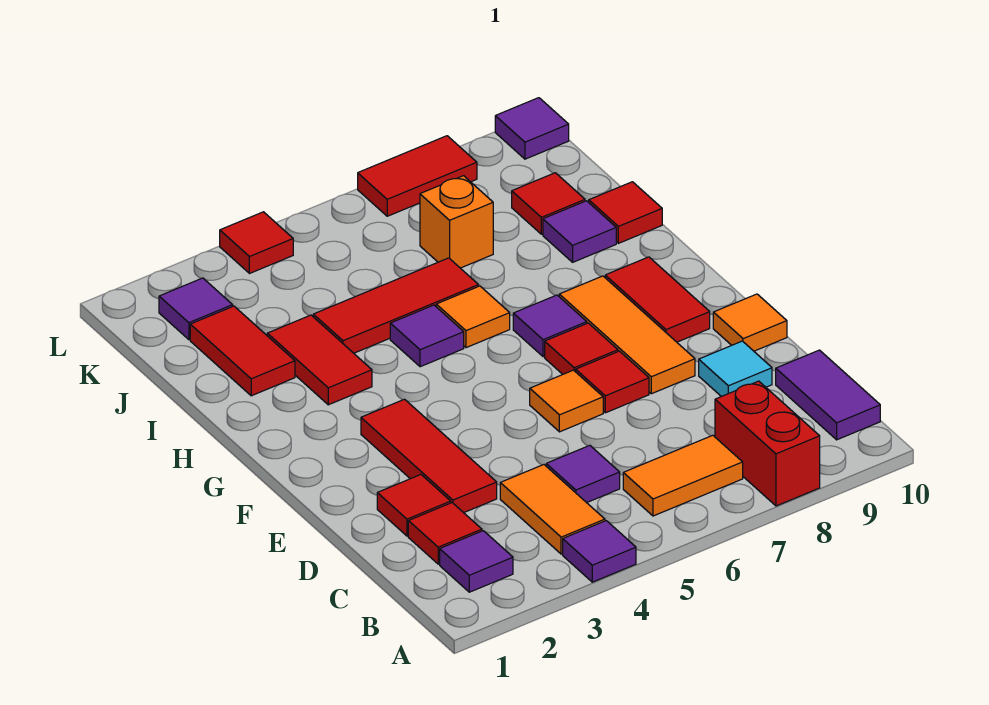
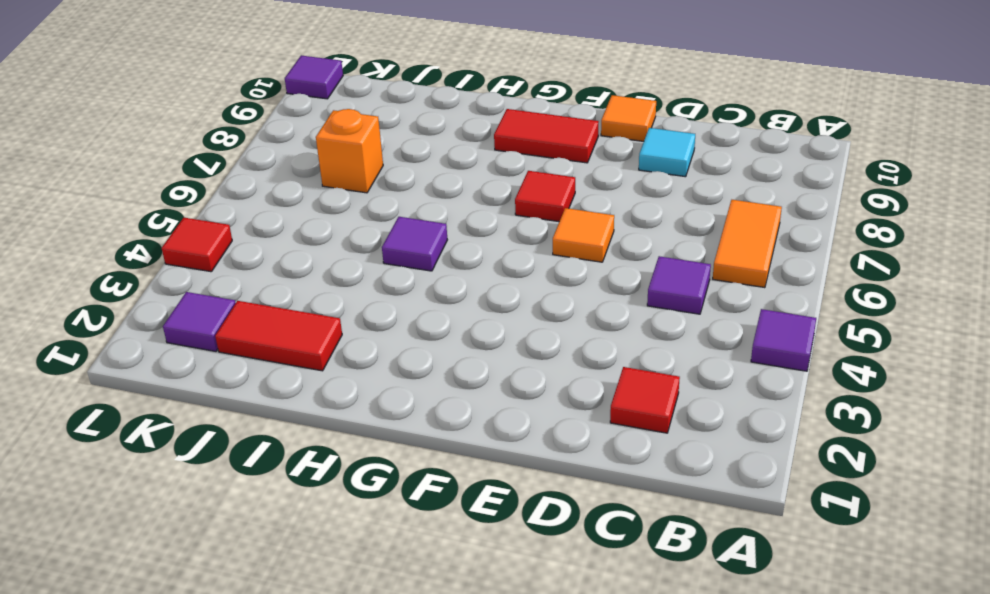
none -> red 1x2 brick [715,381,820,506]
none -> purple 1x1 tile [440,531,513,592]
none -> orange 1x2 tile [500,465,605,554]
none -> purple 1x2 tile [776,350,880,440]

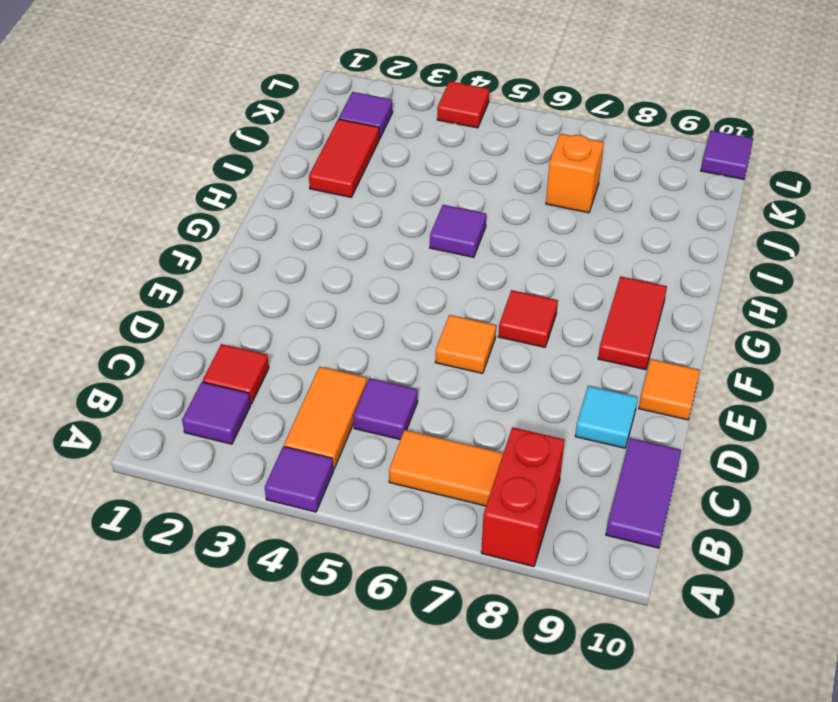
none -> red 1x1 tile [377,475,451,536]
none -> red 1x3 tile [361,399,497,513]
none -> red 1x1 tile [576,351,649,413]
none -> orange 1x3 tile [559,276,695,394]

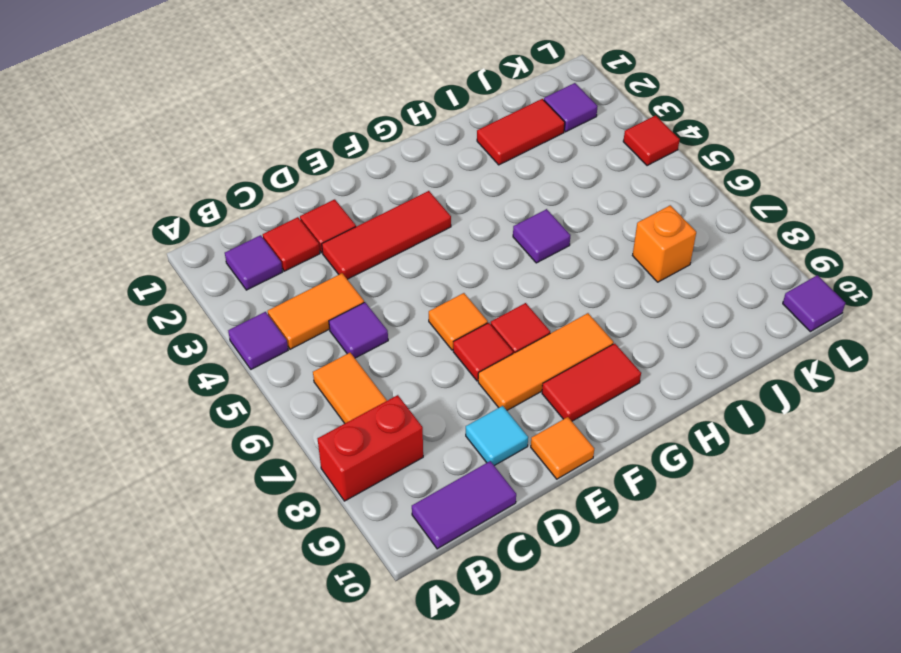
none -> purple 1x1 tile [513,295,587,357]
none -> red 1x2 tile [267,315,372,405]
none -> orange 1x1 tile [436,286,510,348]
none -> red 1x3 tile [313,258,479,353]

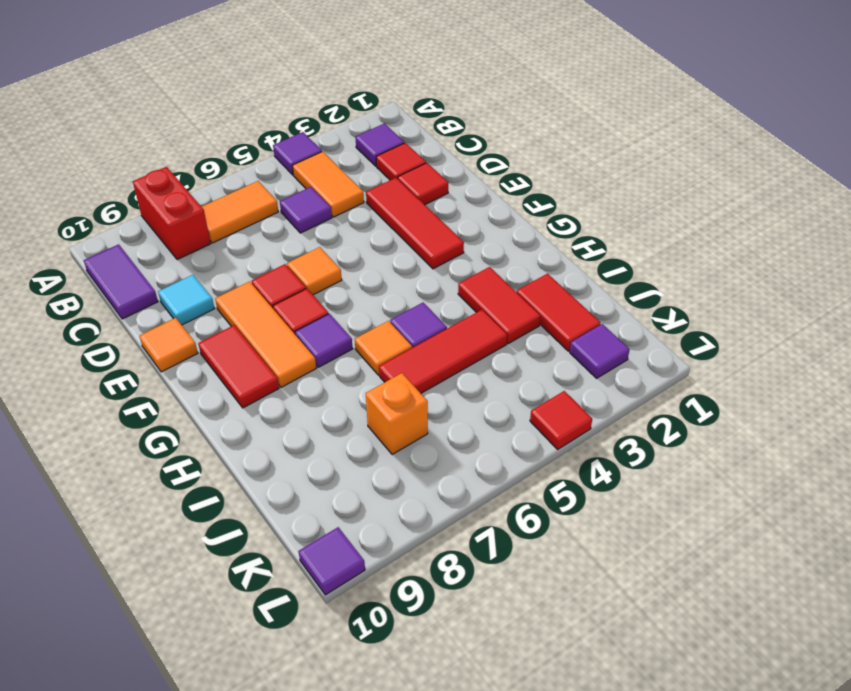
none -> purple 1x1 tile [543,201,616,262]
none -> red 1x1 tile [589,182,662,243]
none -> red 1x1 tile [512,173,585,234]
none -> red 1x2 tile [358,136,477,216]

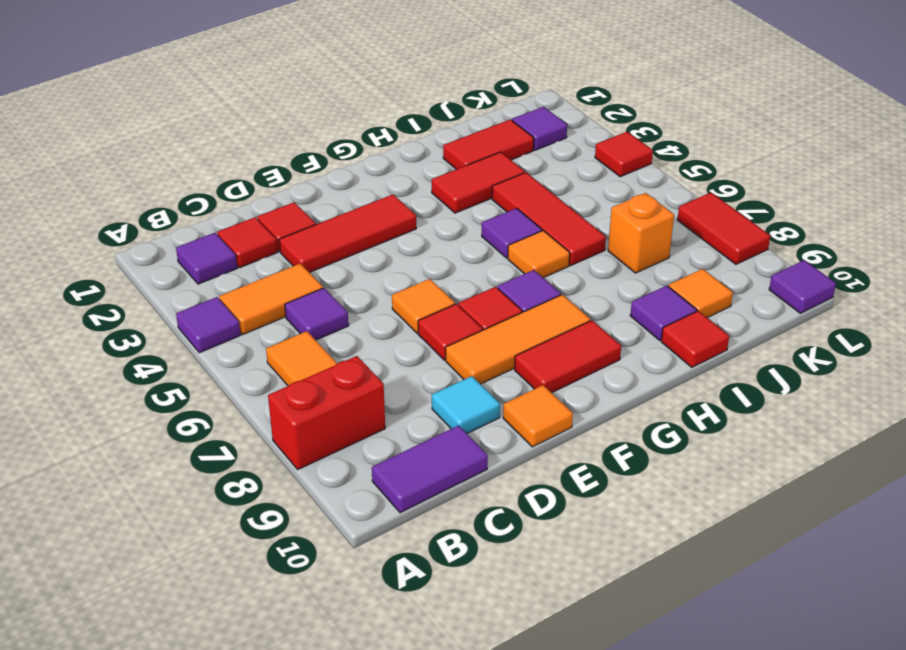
orange 1x1 tile [668,269,733,318] -> red 1x1 tile [512,173,585,234]

